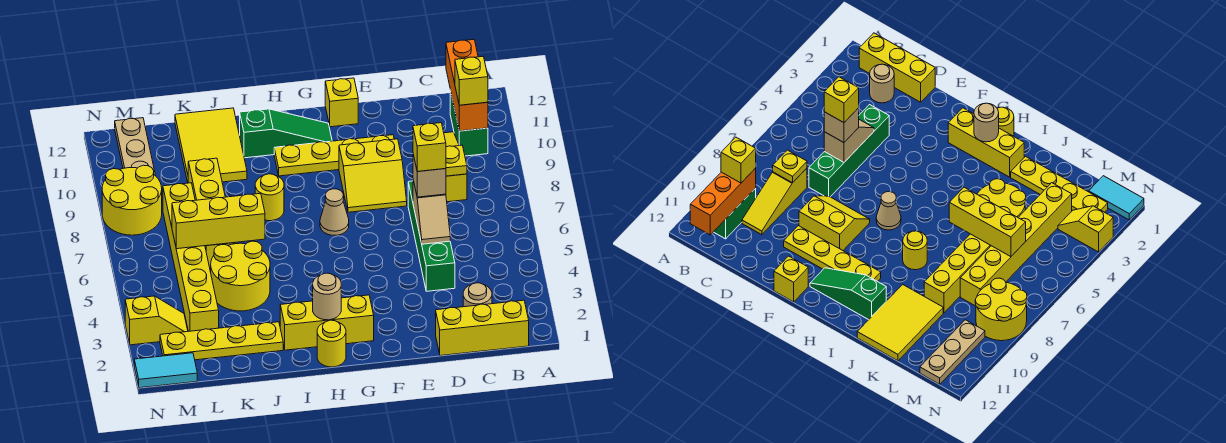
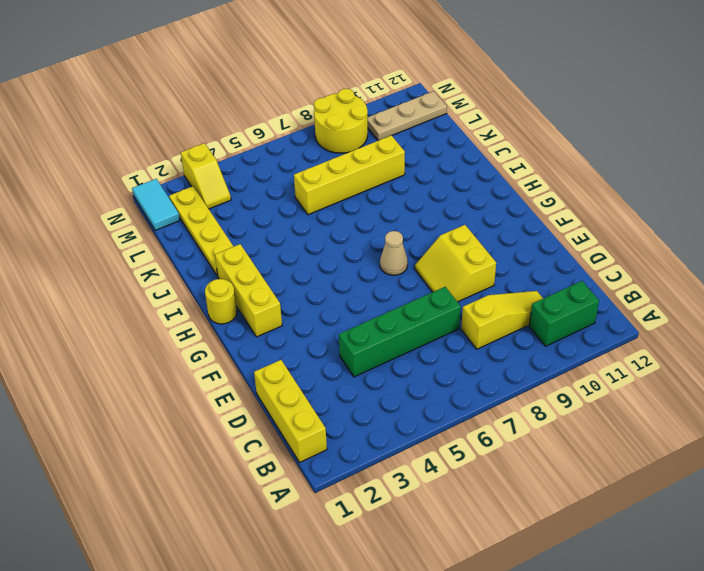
none -> tan 1x1 round brick [463,283,492,307]
none -> yellow 1x4 plate [274,135,394,176]
none -> yellow 1x1 brick [325,78,358,127]
none -> green 1x3 slope [240,109,332,158]

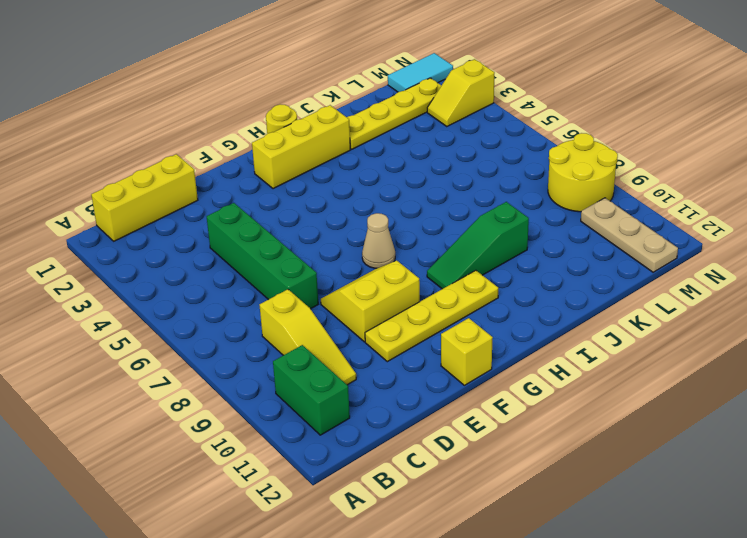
green 1x3 slope [427,202,529,289] -> green 1x3 slope moved to [240,109,332,158]
none -> tan 1x1 round brick [463,283,492,307]
none -> yellow 1x1 round brick [255,174,284,221]
none -> yellow 2x2 round brick [211,241,270,311]
none -> yellow 2x3 tile [175,108,247,182]

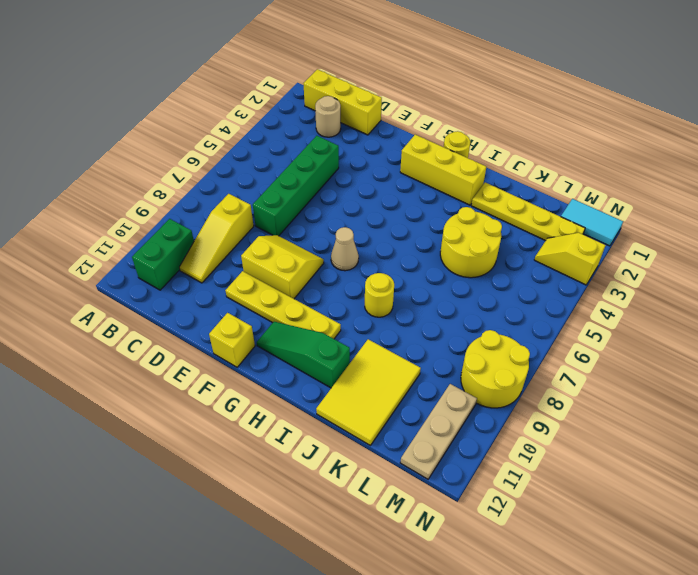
none -> yellow 1x4 brick [188,158,235,271]
none -> yellow 1x6 brick [163,183,219,331]
none -> orange 1x3 brick [446,40,488,131]
none -> yellow 1x1 plate [446,145,467,176]

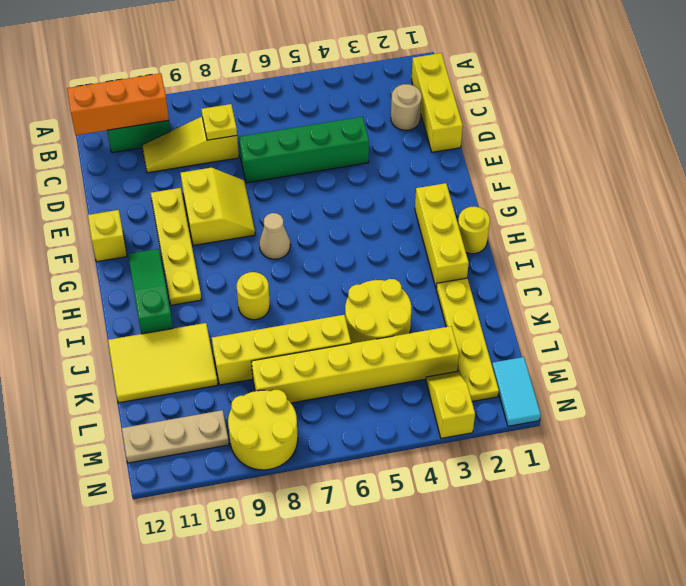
none -> tan 1x2 slope [413,180,450,244]
none -> tan 1x1 round brick [313,273,341,320]
none -> yellow 1x3 brick [172,193,265,249]
none -> yellow 1x1 brick [455,57,488,105]

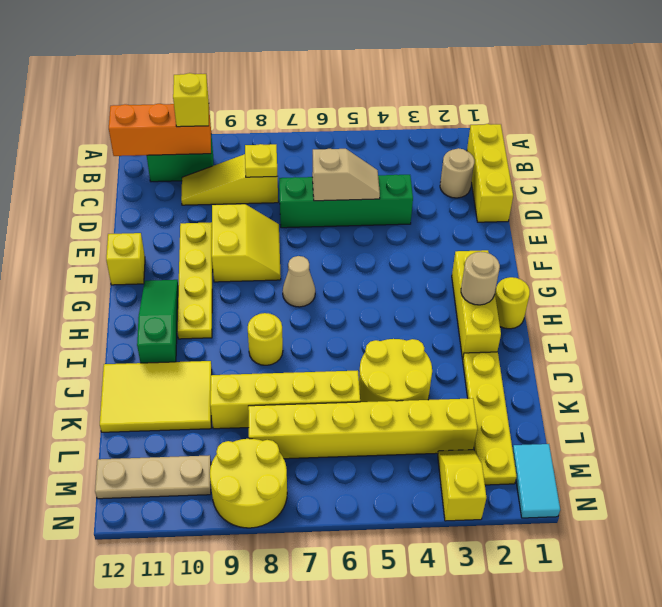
none -> yellow 1x3 brick [172,193,265,249]
none -> tan 1x1 brick [413,154,446,197]
none -> yellow 1x1 brick [413,123,446,171]

